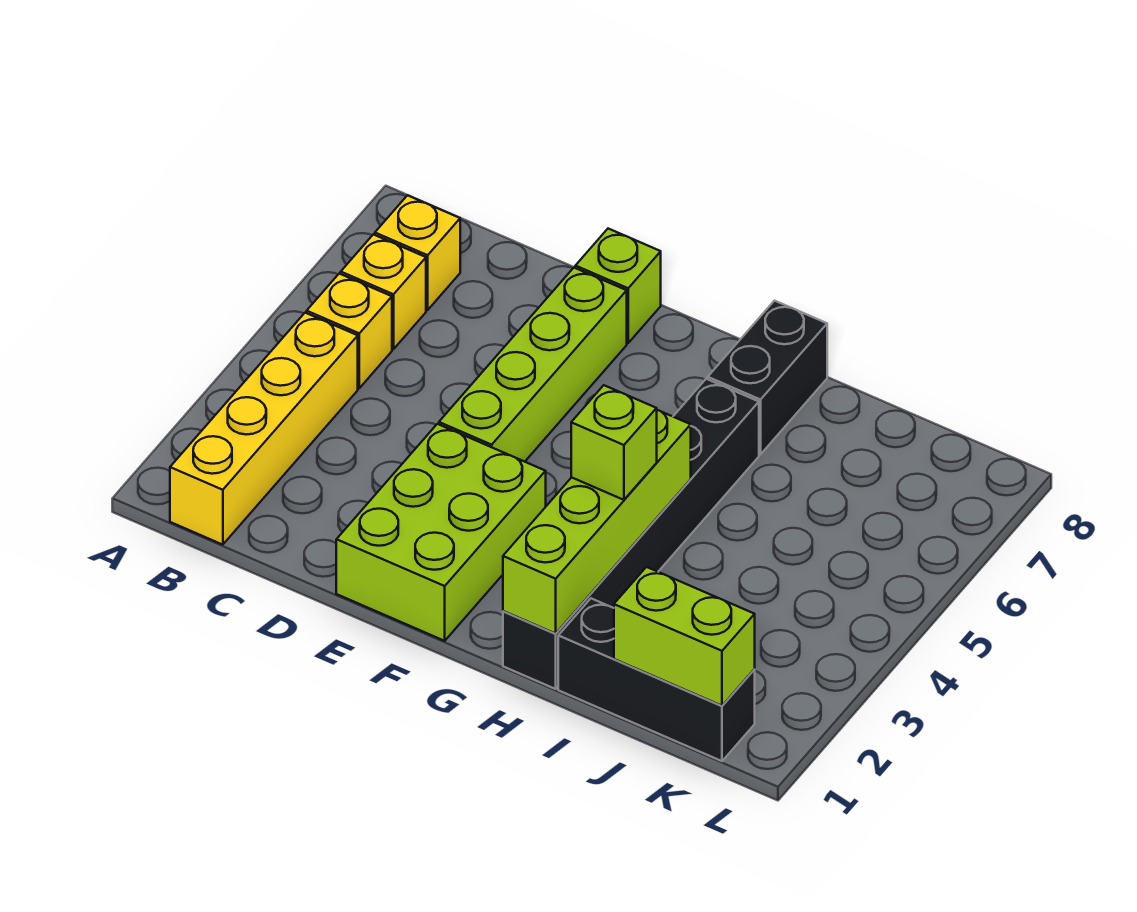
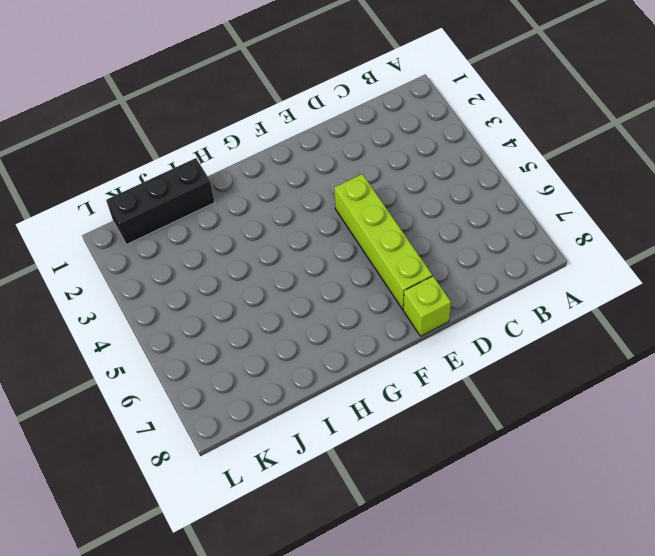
none -> yellow 1x4 brick [170,313,358,545]
none -> yellow 1x1 brick [307,274,392,388]
none -> yellow 1x1 brick [341,234,426,349]

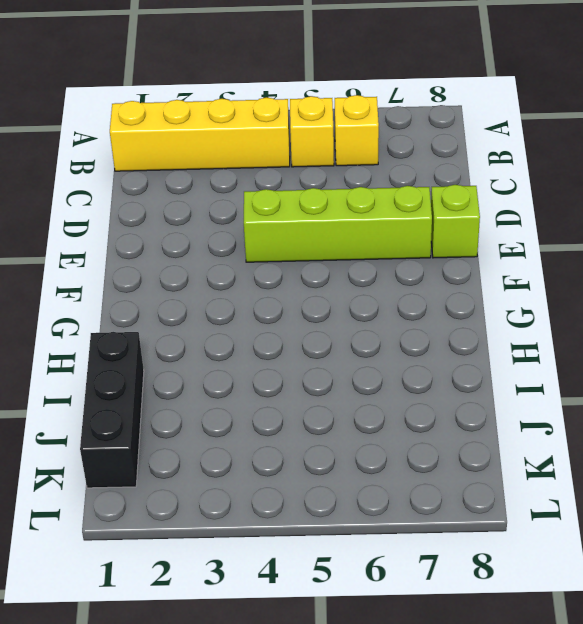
none -> yellow 1x1 brick [375,195,460,310]
none -> lime 2x3 brick [336,424,546,641]
none -> black 1x6 brick [503,379,759,689]

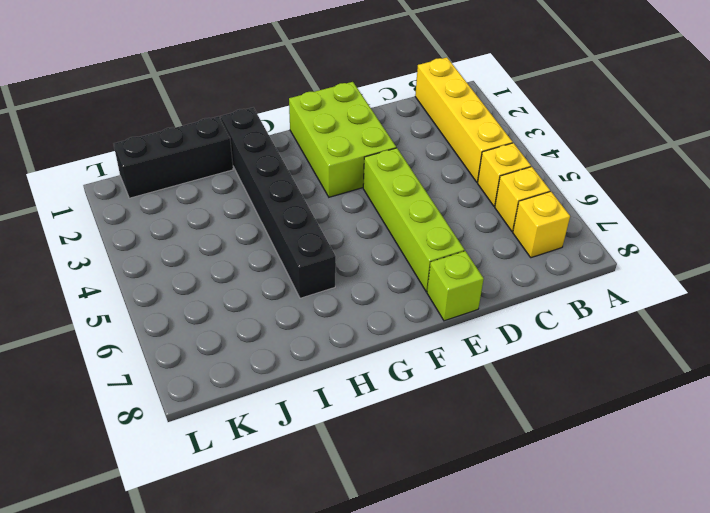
none -> black 1x2 brick [708,301,827,454]
none -> lime 1x4 brick [503,410,691,633]
none -> lime 1x2 brick [614,567,755,706]

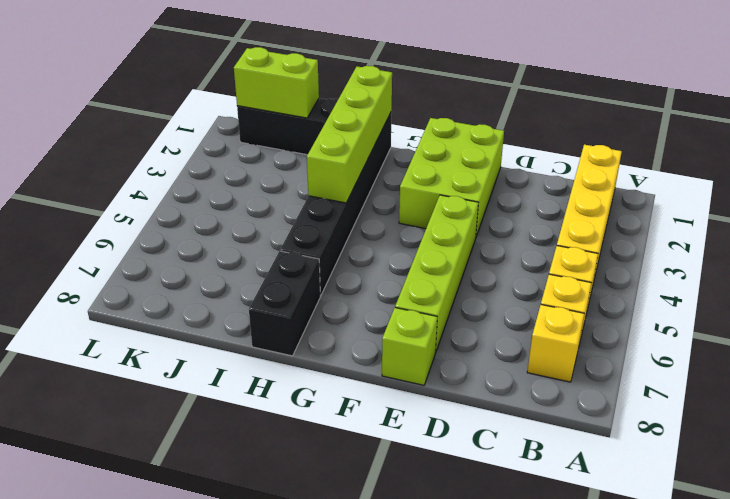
none -> lime 1x1 brick [571,385,657,500]

